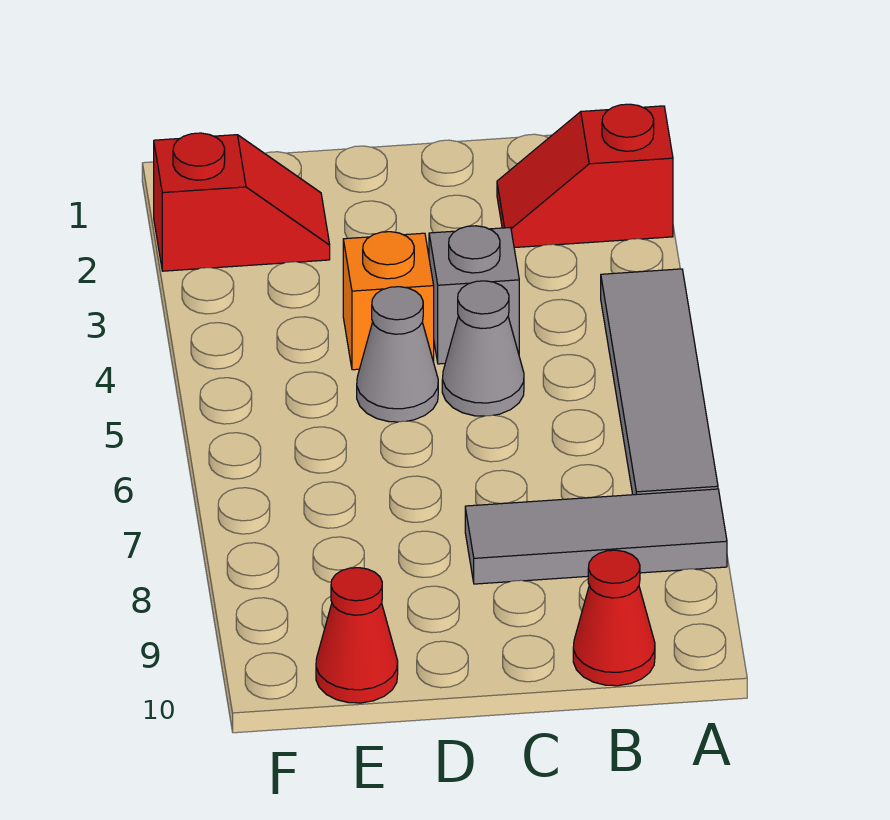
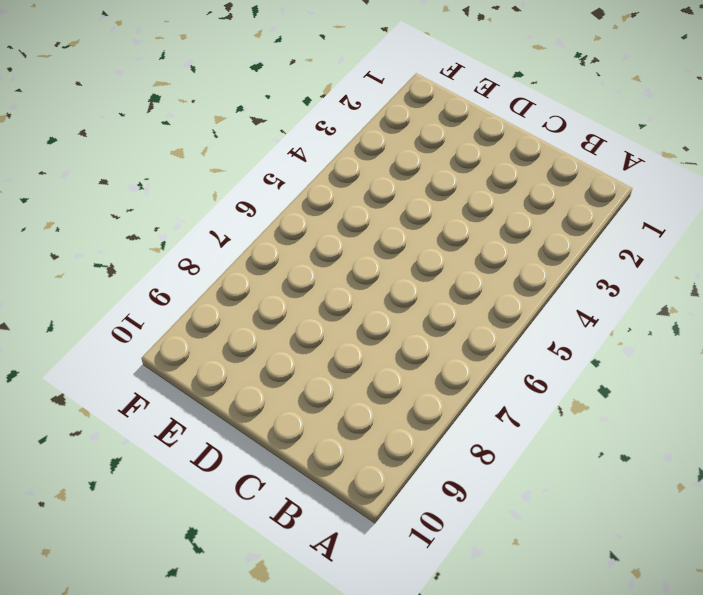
none -> red 1x2 slope [497,104,673,248]
none -> grey 1x4 tile [601,269,718,495]

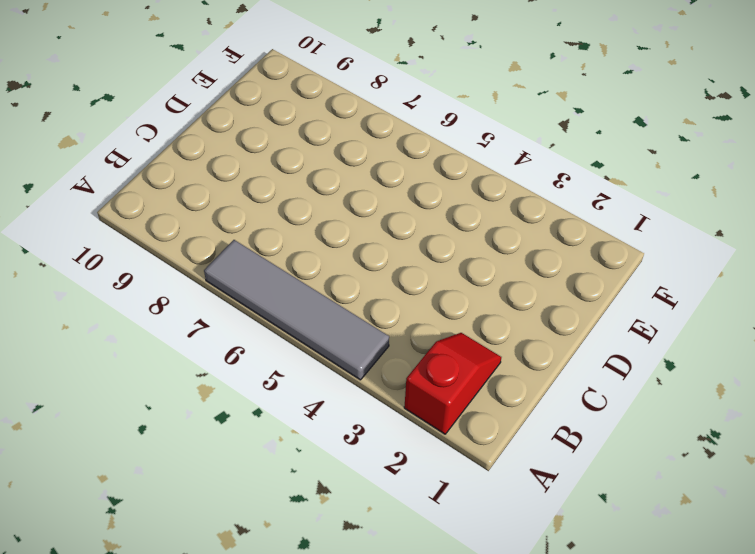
none -> grey 1x3 tile [465,489,727,584]
none -> red 1x1 cone [573,550,655,686]

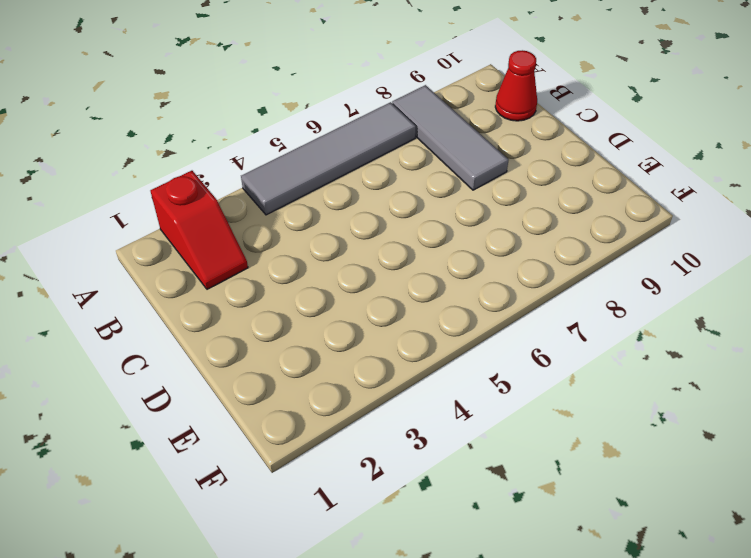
none -> grey 1x1 brick [429,226,519,364]
none -> grey 1x1 cone [442,281,524,416]

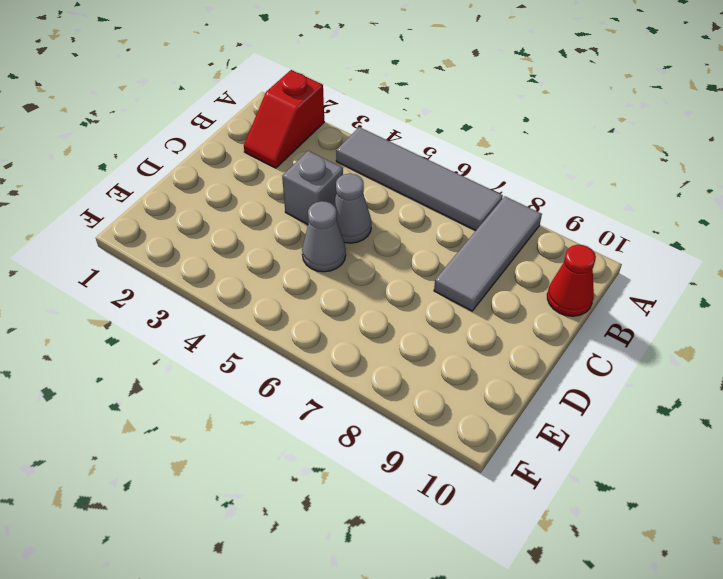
none -> orange 1x1 brick [343,232,434,370]
none -> red 1x2 slope [154,133,330,271]

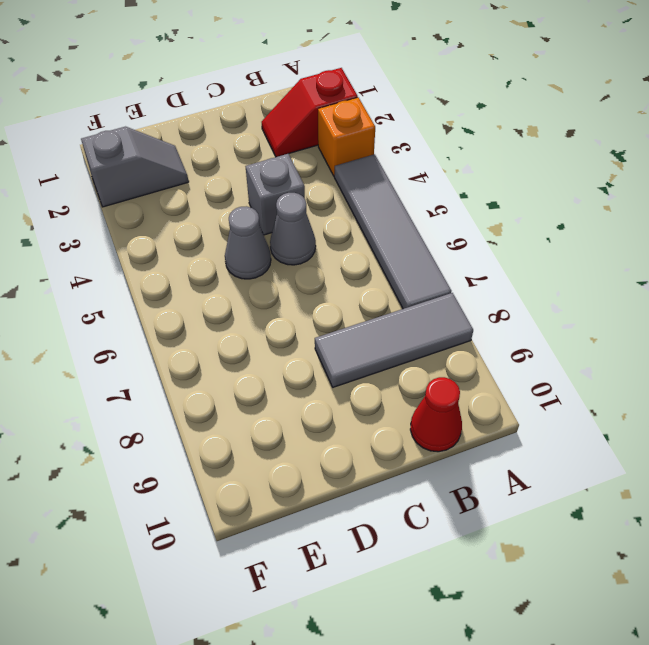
orange 1x1 brick [318,97,375,176] -> orange 1x1 brick moved to [343,232,434,370]
grey 1x2 slope [81,127,189,207] -> red 1x2 slope [154,133,330,271]
none -> red 1x1 cone [316,568,398,703]

